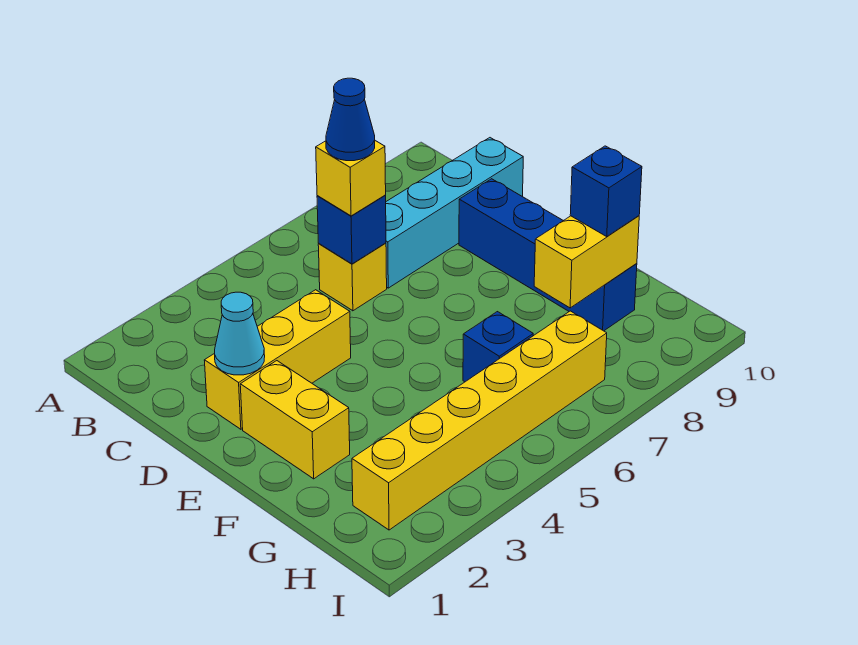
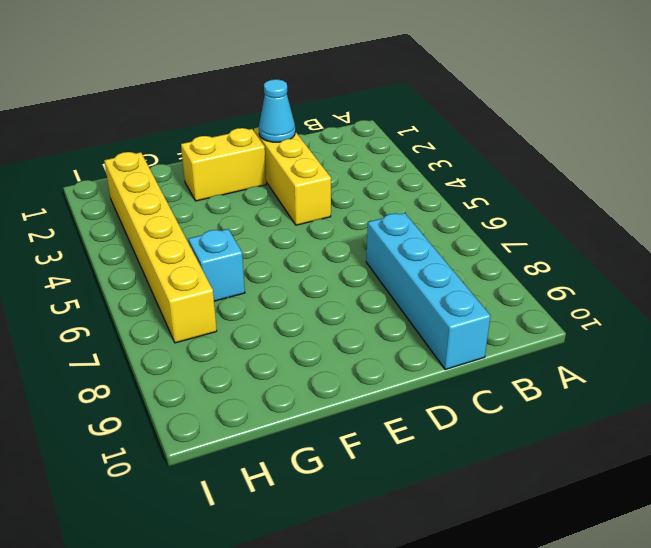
cyan 1x1 brick [189,229,245,301] -> blue 1x1 brick [463,312,533,382]
none -> yellow 1x1 brick [318,243,387,311]
none -> blue 1x4 brick [459,179,637,331]
none -> blue 1x1 brick [317,195,386,264]

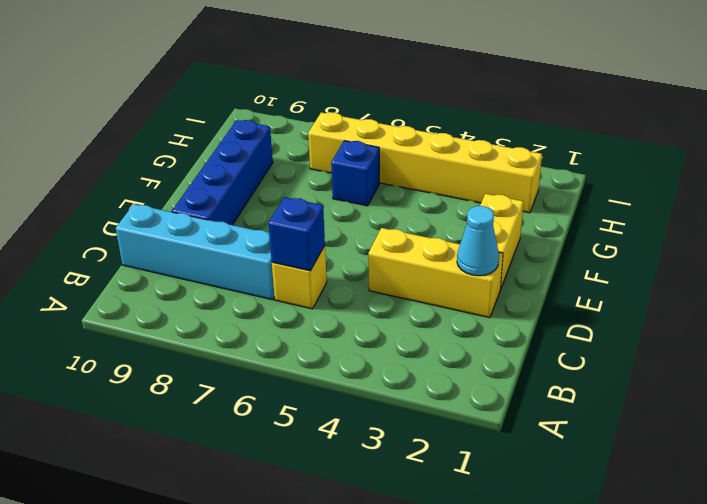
none -> yellow 1x2 brick [534,216,639,308]
none -> yellow 1x1 brick [316,141,386,216]
none -> blue 1x1 brick [570,146,642,236]

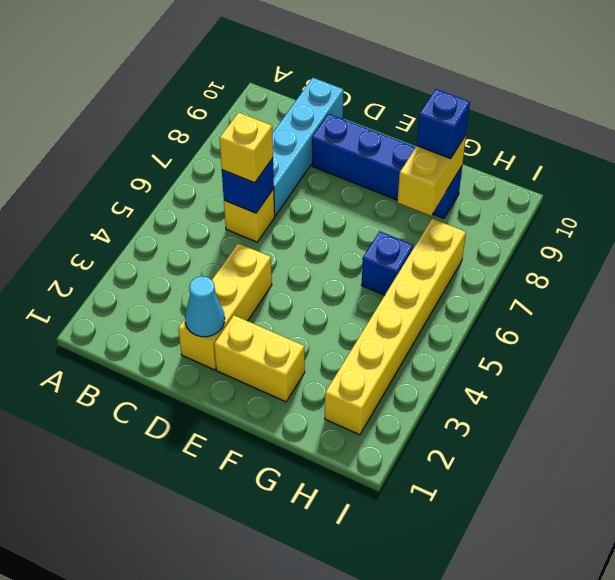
none -> blue 1x1 cone [326,78,375,161]

